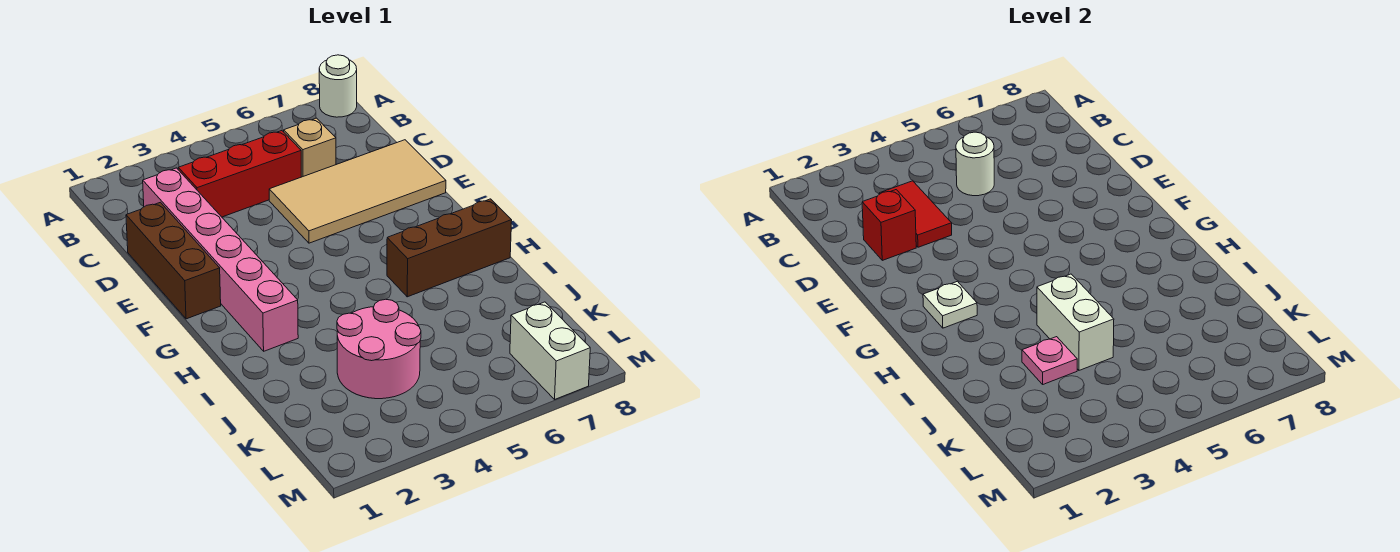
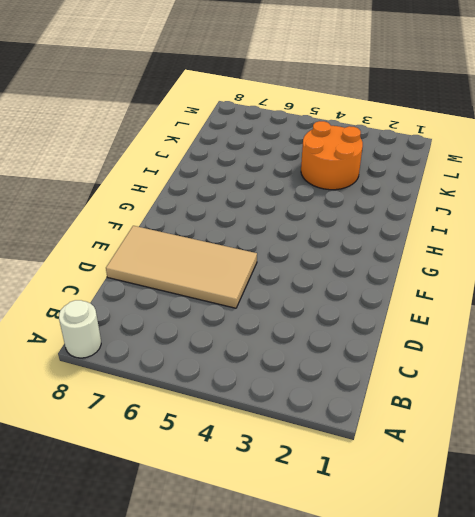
orange 2x2 round brick [301,121,363,190] -> pink 2x2 round brick [337,299,421,399]
none -> pink 1x6 brick [143,168,298,351]
none -> red 1x3 brick [178,131,301,217]
none -> tan 1x1 brick [284,118,336,177]

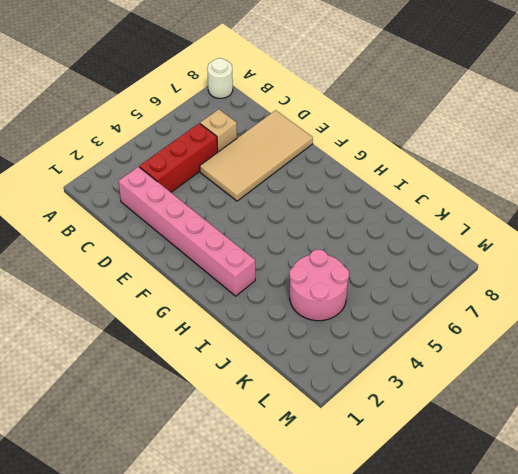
none -> brown 1x3 brick [126,202,221,319]
none -> brown 1x3 brick [387,199,512,297]
none -> white 1x2 brick [510,302,590,399]

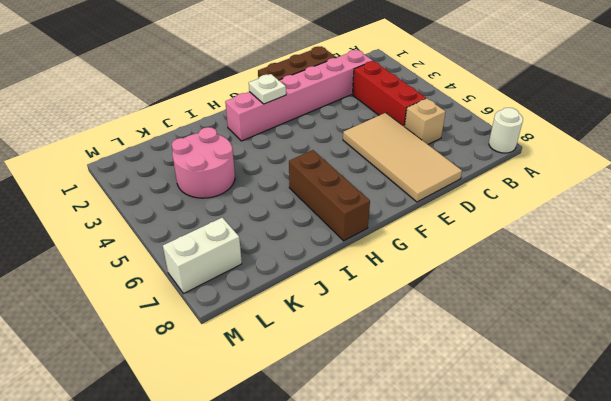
none -> red 1x2 tile [879,181,952,247]
none -> white 1x1 round brick [956,132,994,196]
none -> red 1x1 brick [862,190,916,260]

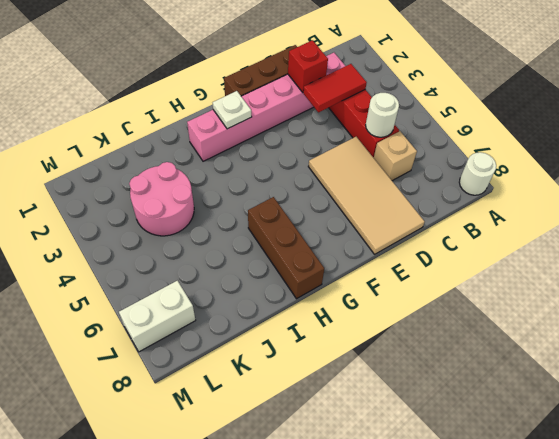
none -> white 1x2 brick [1037,274,1114,370]
none -> pink 1x1 plate [1022,337,1077,384]

